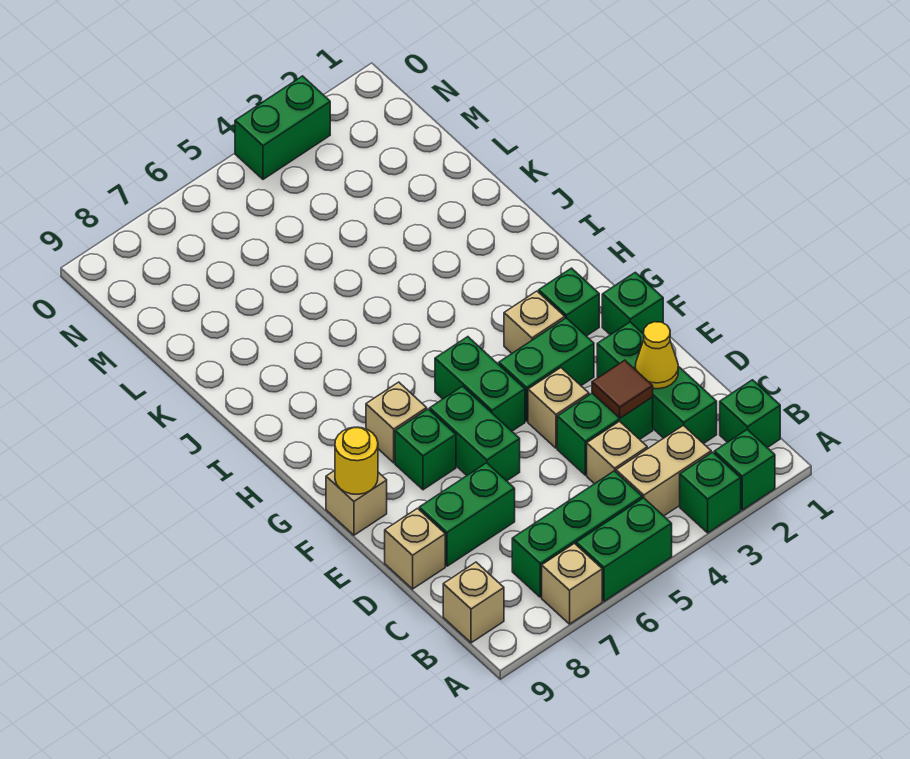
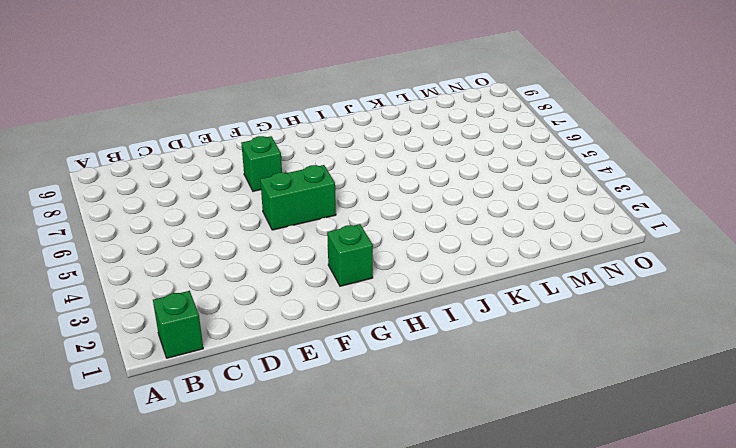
none -> green 1x1 brick [714,430,775,510]
none -> green 1x1 brick [680,452,741,533]
none -> green 1x2 brick [576,498,672,601]

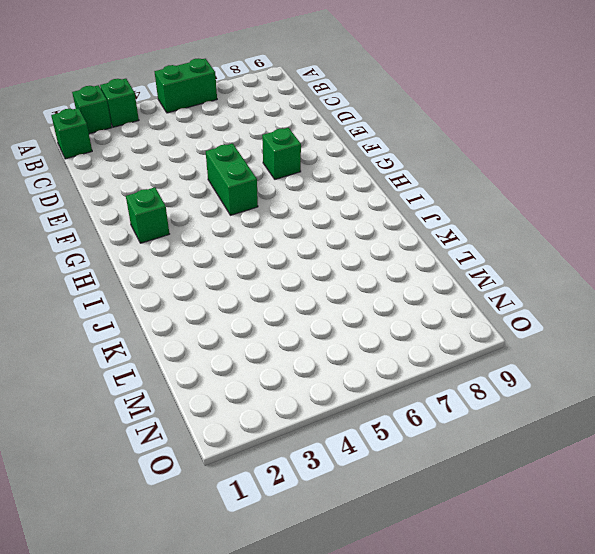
none -> tan 1x1 brick [542,544,602,624]
none -> tan 1x2 brick [616,425,711,516]
none -> green 1x3 brick [512,471,642,597]

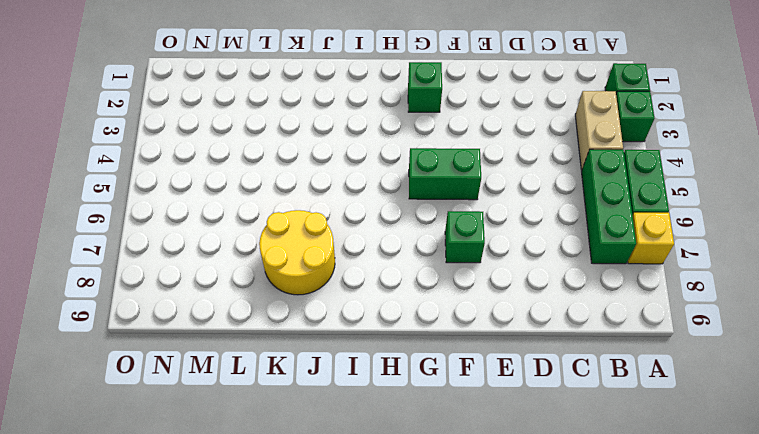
yellow 1x1 brick [628,213,674,264] -> tan 1x1 brick [542,544,602,624]
yellow 2x2 round brick [259,210,335,295] -> none
none -> green 1x1 brick [720,380,780,448]
none -> tan 1x1 brick [443,562,504,643]
none -> green 1x3 brick [597,322,717,444]

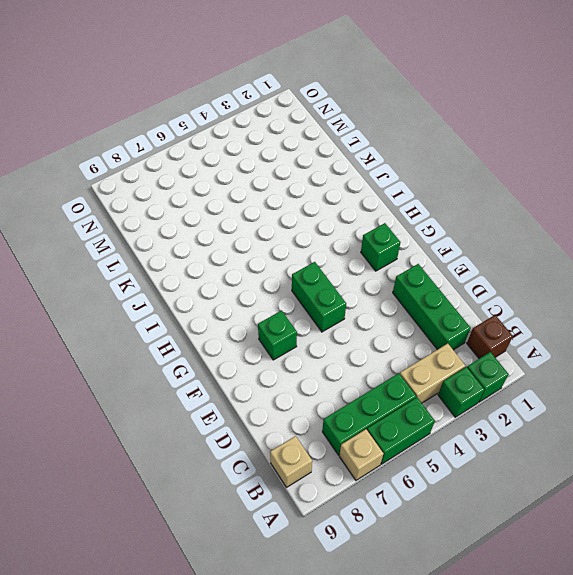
brown 1x1 brick [467,315,513,359] -> green 1x1 brick [720,380,780,448]
none -> tan 1x1 brick [587,421,647,484]
none -> green 1x2 brick [557,393,653,475]
none -> green 1x2 brick [419,463,515,566]

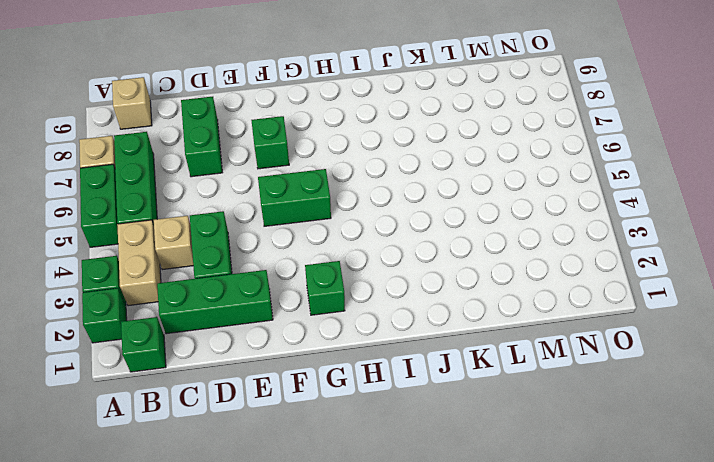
none -> tan 1x1 brick [385,508,445,589]
none -> tan 1x1 brick [528,368,589,448]
none -> green 1x2 brick [430,386,520,481]

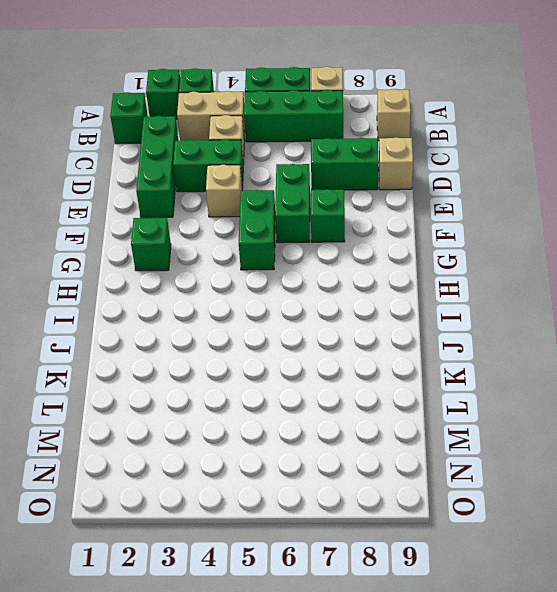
none -> green 1x1 brick [602,272,663,335]
none -> green 1x2 brick [499,318,594,421]
none -> tan 1x1 brick [326,471,387,535]

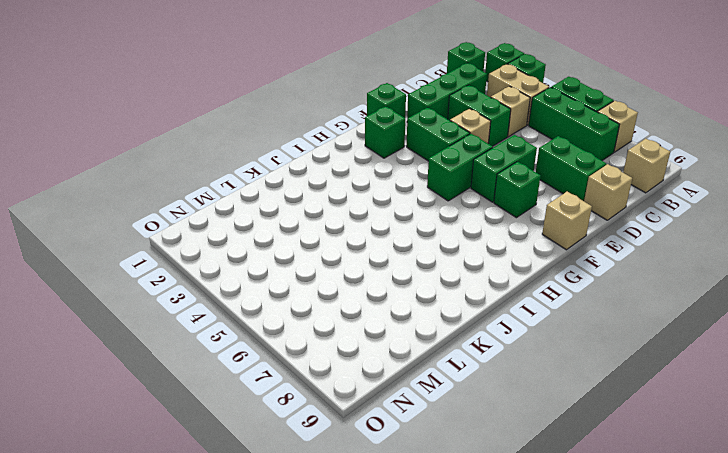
none -> tan 1x1 brick [504,291,565,353]
none -> tan 1x1 brick [366,382,427,463]
none -> green 1x2 brick [235,76,330,179]

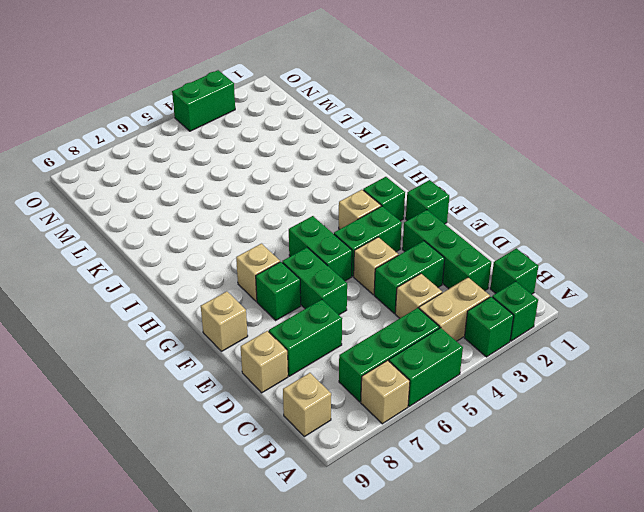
none -> yellow 1x1 cone [635,322,678,389]
none -> brown 1x1 tile [592,360,653,418]
none -> yellow 1x1 round brick [335,427,378,494]

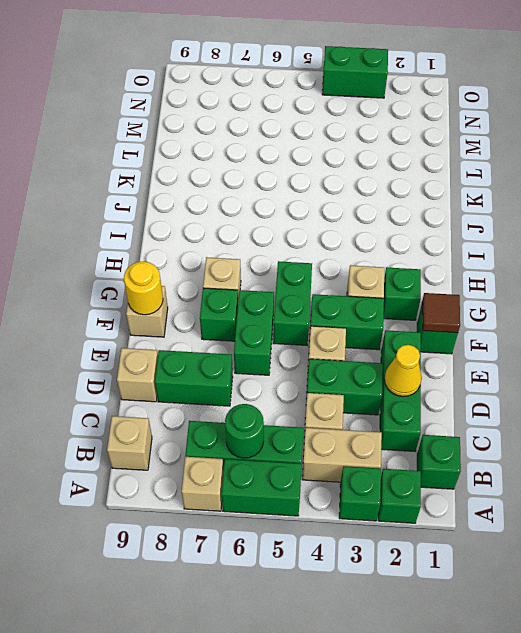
green 1x1 round brick [225,404,264,458] -> none
brown 1x1 tile [422,293,460,333] -> brown 1x1 tile moved to [592,360,653,418]

